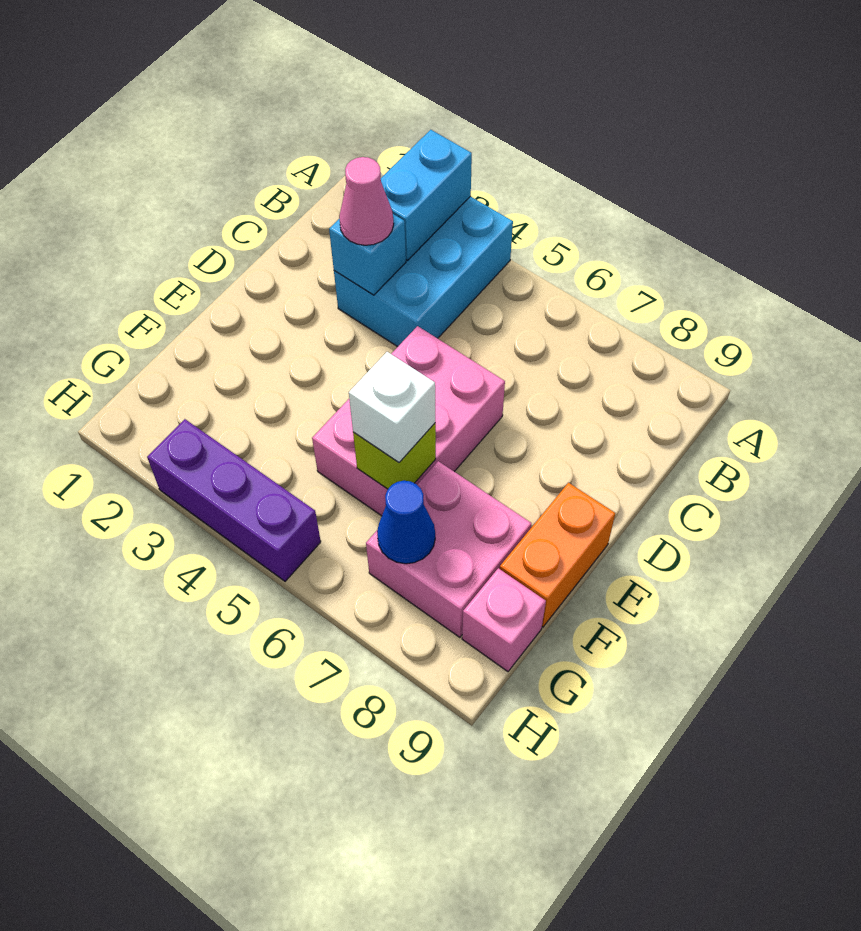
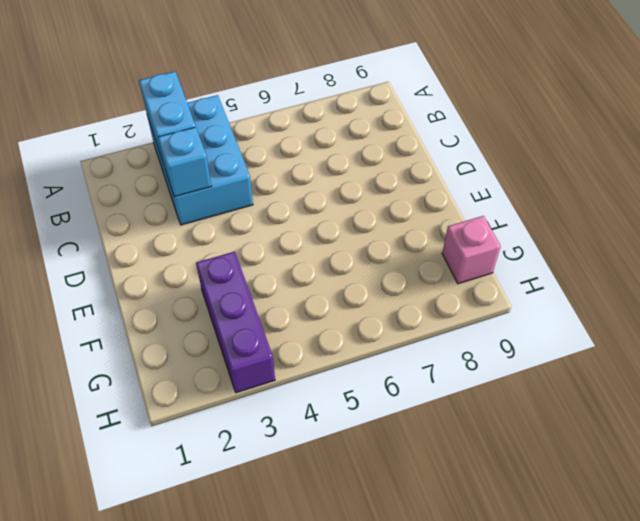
purple 1x3 brick [196,252,275,393] -> purple 1x3 brick turned to [147,419,321,581]
none -> pink 2x3 brick [312,326,505,516]
none -> orange 1x2 brick [500,483,615,627]
none -> pink 2x2 brick [366,461,531,637]

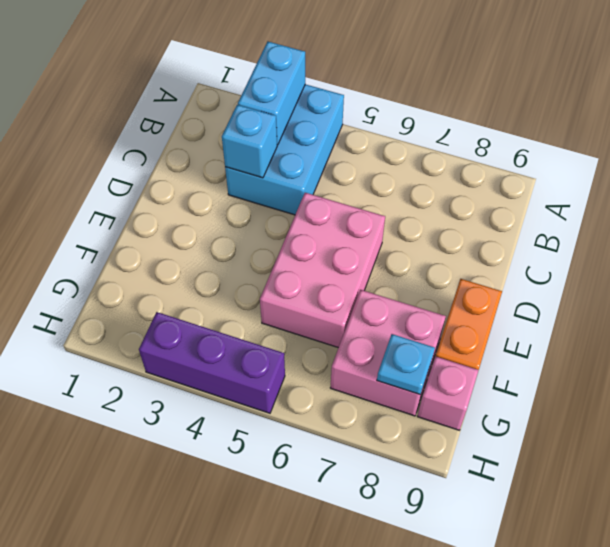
cyan 1x1 plate [377,334,435,394] -> none
none -> lime 1x1 brick [353,423,436,489]
none -> blue 1x1 cone [377,481,435,564]
none -> pink 1x1 cone [339,157,394,245]

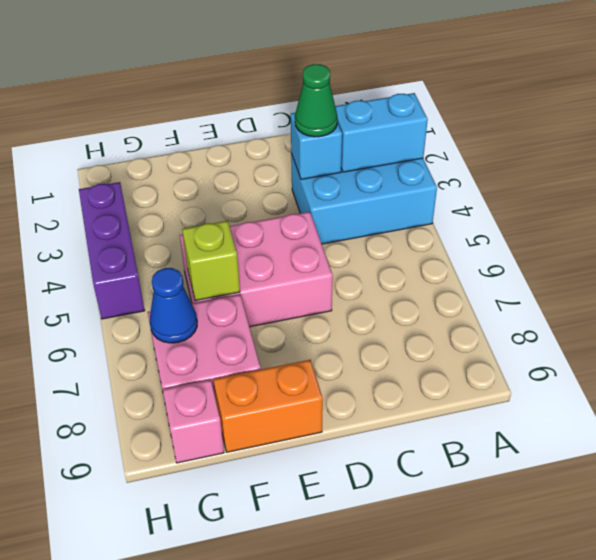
green 1x1 cone [295,64,337,137] -> pink 1x1 cone [339,157,394,245]
none -> white 1x1 brick [349,352,435,462]

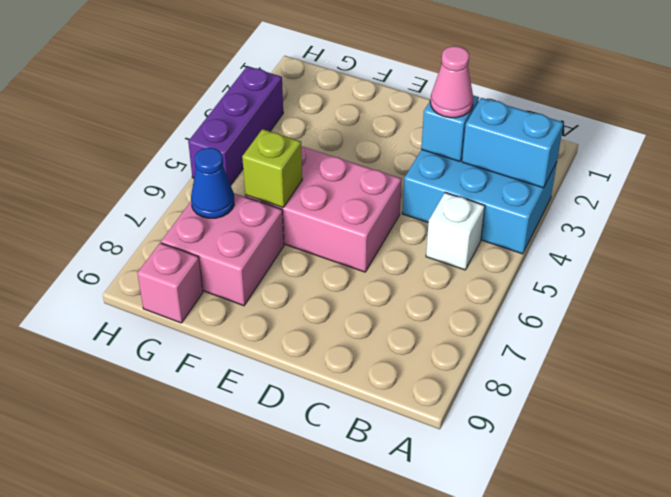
white 1x1 brick [426,193,485,270] -> white 1x1 brick moved to [349,352,435,462]
none -> orange 1x2 brick [500,483,615,627]

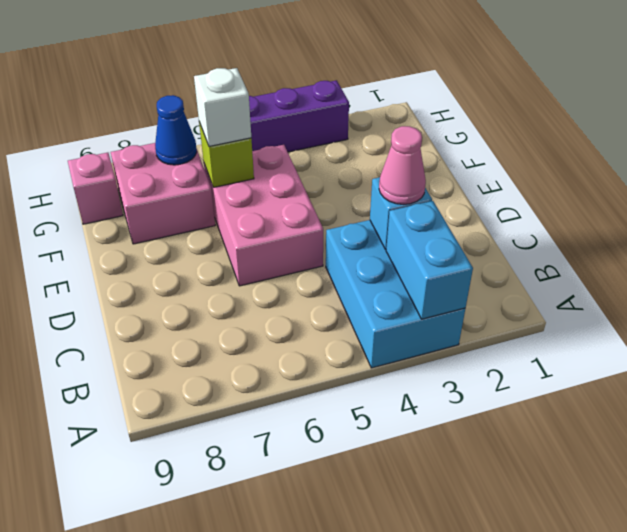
none -> orange 1x2 brick [500,483,615,627]

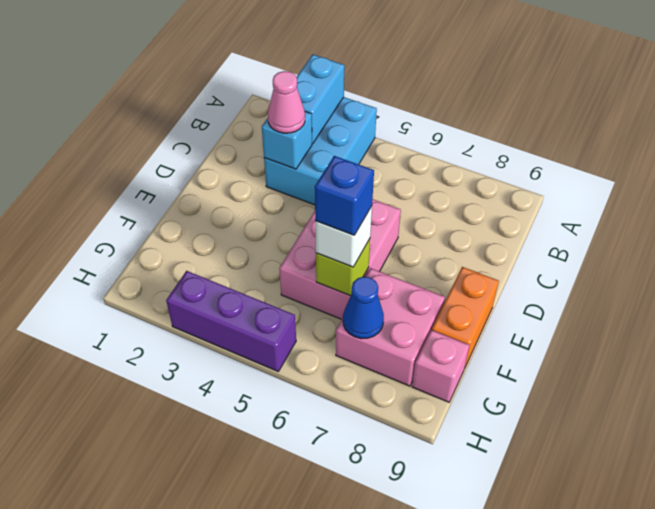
blue 1x1 brick [315,156,374,235] -> none

